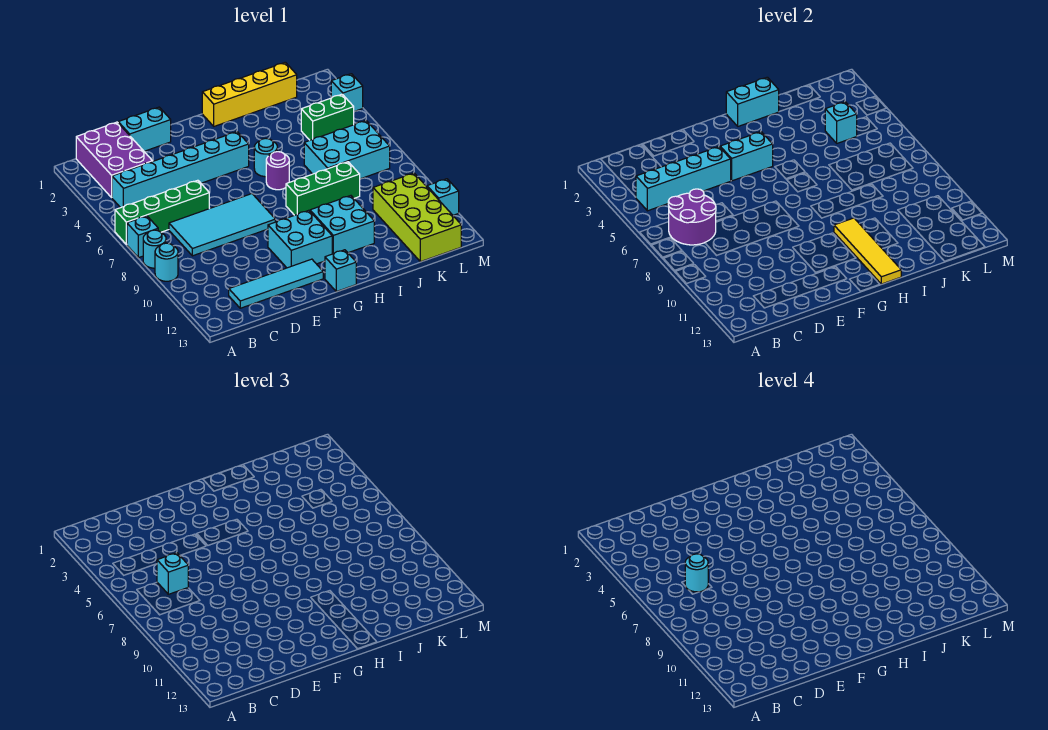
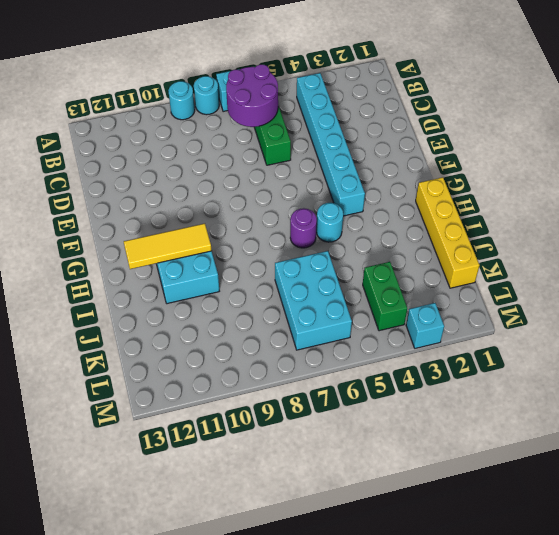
yellow 1x3 tile [124,224,212,269] -> yellow 1x4 tile [834,218,901,284]
none -> purple 2x3 brick [76,122,153,197]
none -> cyan 2x4 tile [169,194,275,256]
none -> cyan 1x4 tile [229,259,323,308]

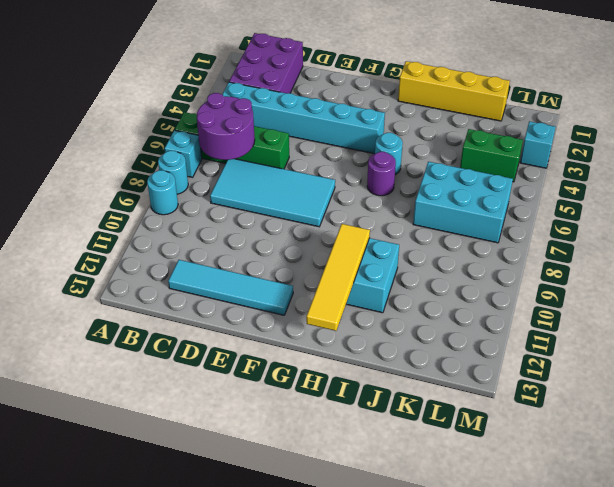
none -> cyan 1x2 brick [118,107,171,151]
none -> cyan 2x2 brick [268,210,332,268]
none -> cyan 1x1 brick [325,250,356,292]

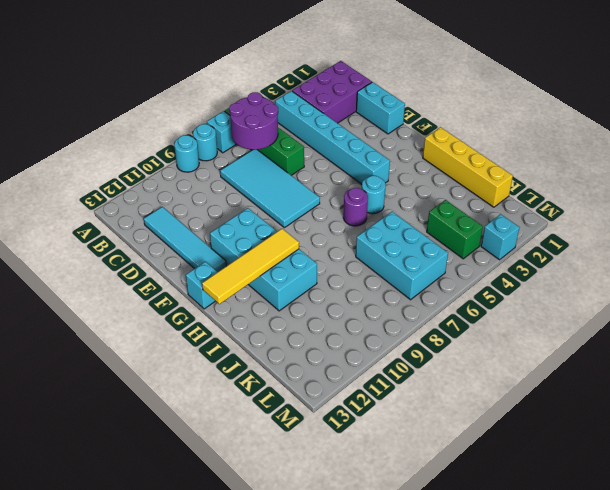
none -> green 1x3 brick [286,162,360,215]
none -> lime 2x4 brick [373,173,461,262]
none -> cyan 1x1 brick [427,179,459,215]

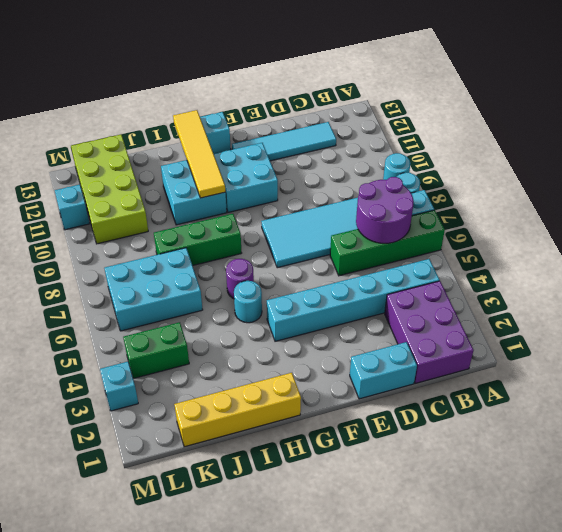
none -> cyan 1x4 brick [636,147,731,211]
none -> cyan 1x2 brick [720,132,773,181]
none -> cyan 1x2 brick [726,77,779,126]

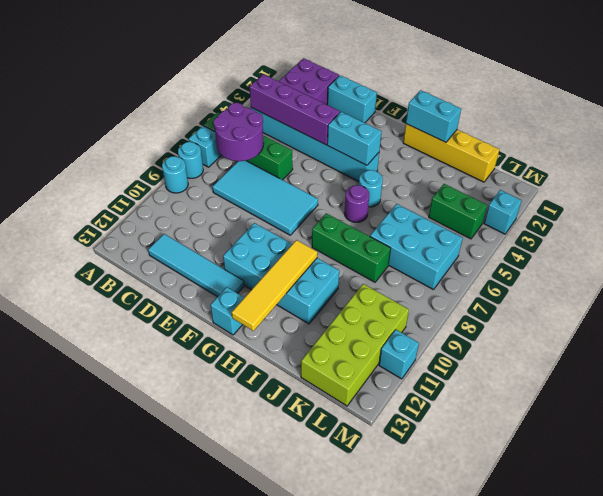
purple 1x4 brick [250,74,340,145] -> cyan 1x4 brick [636,147,731,211]
none -> cyan 1x1 brick [825,102,857,143]
none -> cyan 1x1 brick [157,553,188,594]
none -> cyan 1x1 round brick [685,554,708,592]

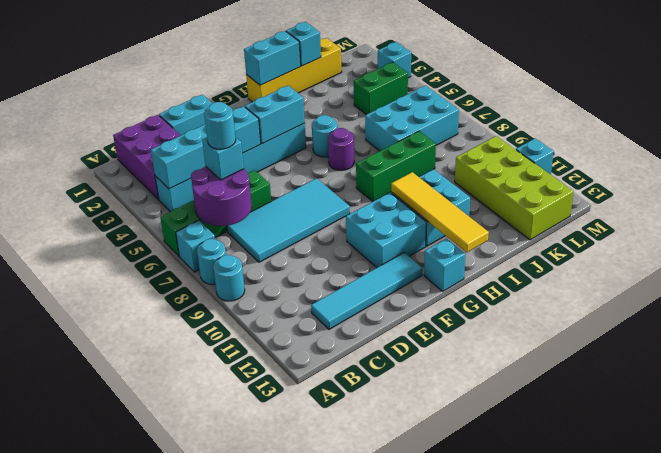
cyan 1x1 brick [286,22,321,66] -> cyan 1x1 brick moved to [825,102,857,143]

